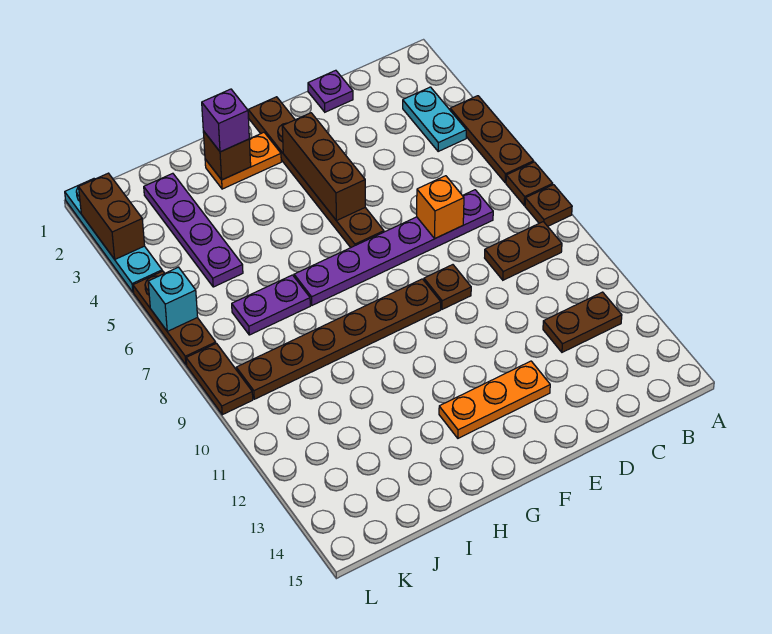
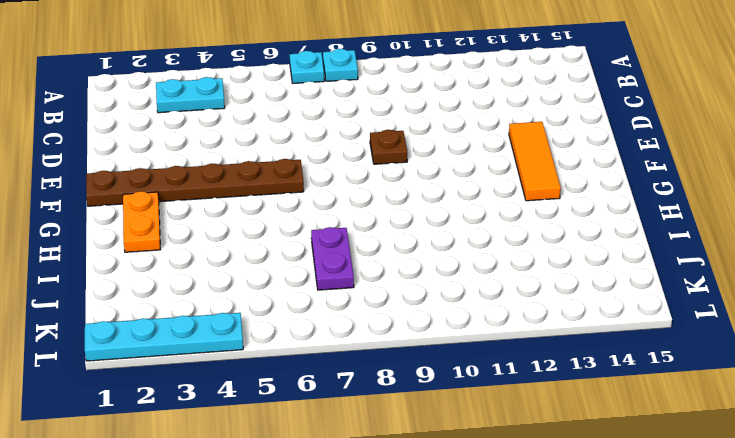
cyan 1x1 plate [290,51,324,83] -> brown 1x1 plate [506,162,553,205]
cyan 1x1 plate [323,49,358,81] -> brown 1x1 plate [525,185,572,226]
orange 1x3 tile [509,122,561,201] -> orange 1x3 plate [439,361,550,438]
none -> brown 1x3 plate [450,96,534,183]
none -> brown 1x2 plate [485,222,562,280]
none -> brown 1x2 plate [543,292,622,352]

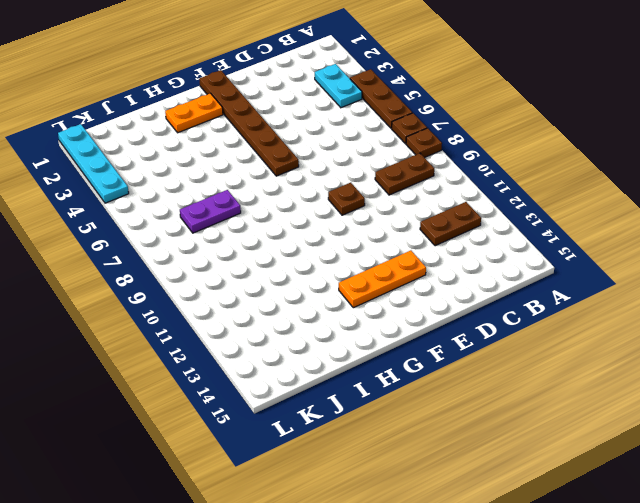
none -> purple 1x6 plate [294,190,493,305]
none -> purple 1x1 plate [308,70,353,112]
none -> brown 1x6 plate [236,279,441,399]

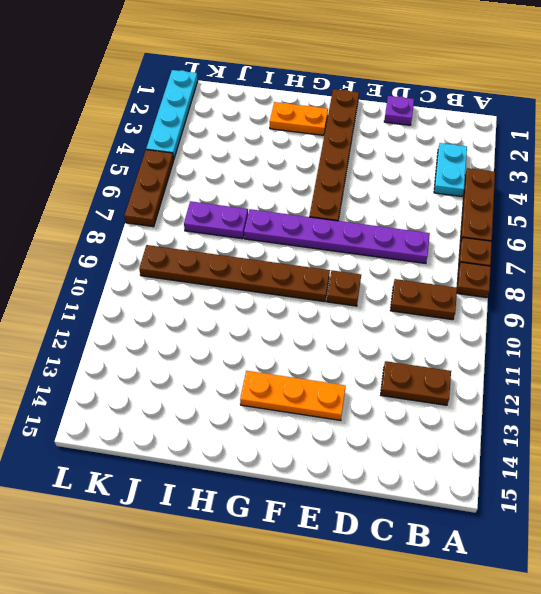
none -> purple 1x4 plate [144,173,243,287]
none -> brown 1x2 plate [186,343,253,415]
none -> orange 1x1 brick [417,176,464,238]

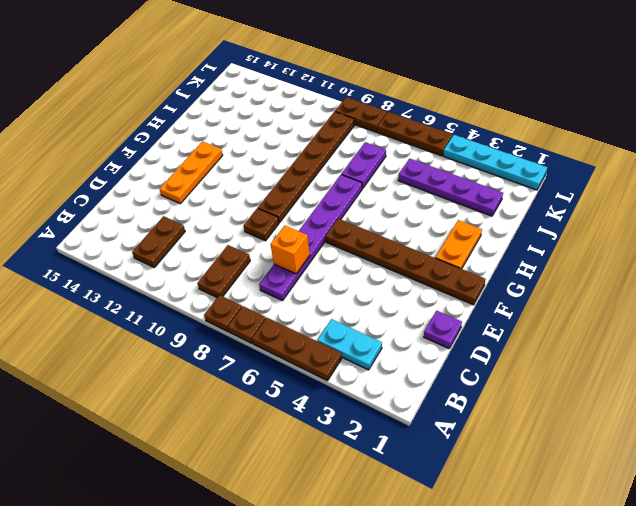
none -> brown 1x3 brick [282,113,365,221]
none -> brown 1x1 brick [203,131,251,180]
none -> brown 1x2 brick [79,173,145,259]

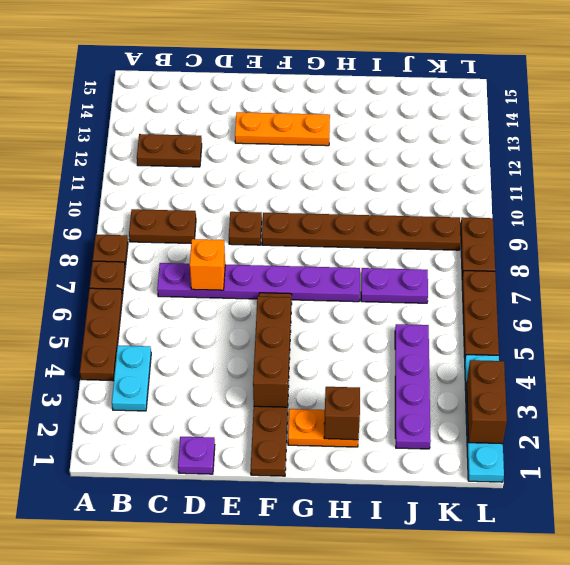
none -> cyan 1x1 brick [148,267,198,331]
none -> purple 1x1 brick [202,89,249,152]

